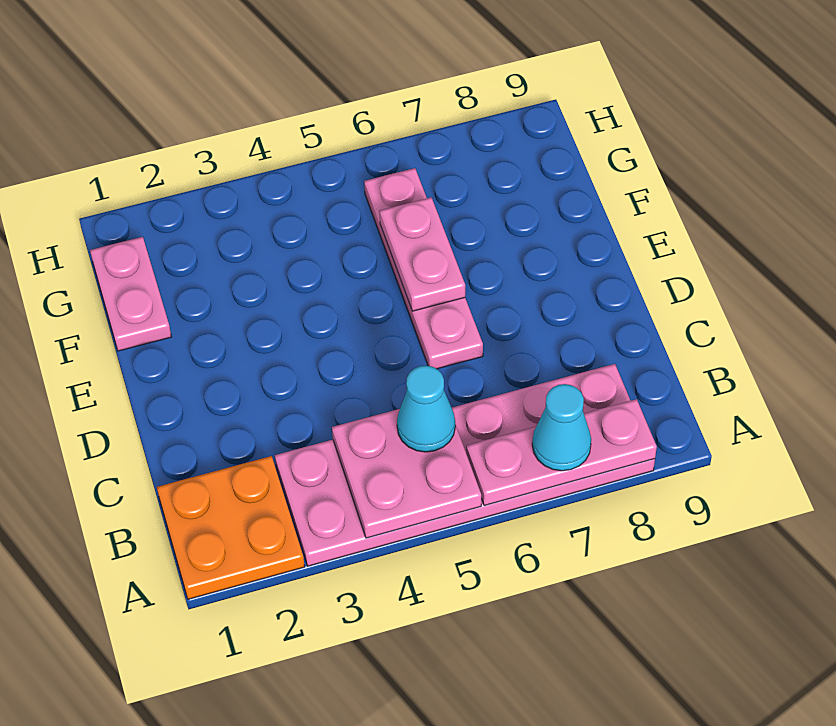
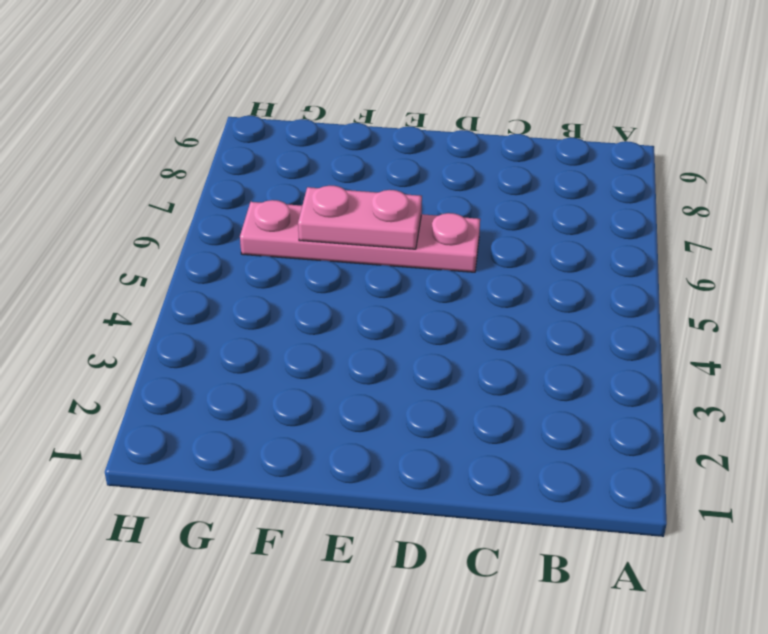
none -> orange 2x2 plate [157,456,305,599]
none -> pink 2x6 plate [275,364,655,566]

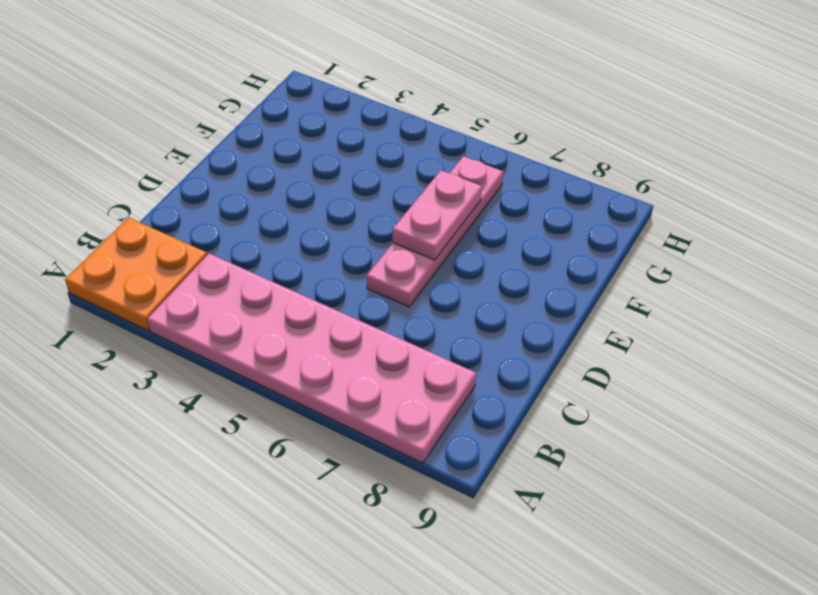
none -> pink 1x2 plate [90,237,171,351]
none -> pink 2x2 plate [332,409,481,538]

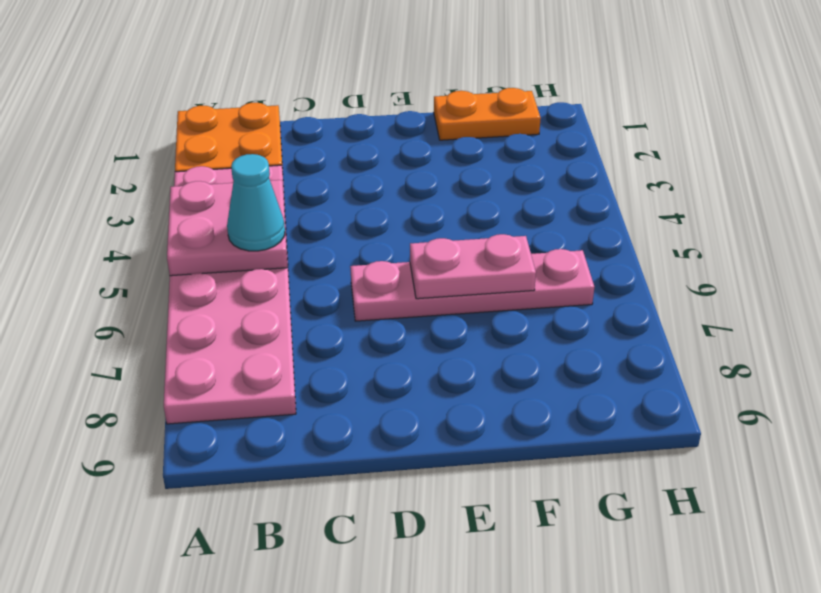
orange 1x2 plate [434,88,541,140] -> pink 1x2 plate [90,237,171,351]
none -> pink 1x3 plate [466,399,657,506]
none -> cyan 1x1 cone [532,384,591,471]

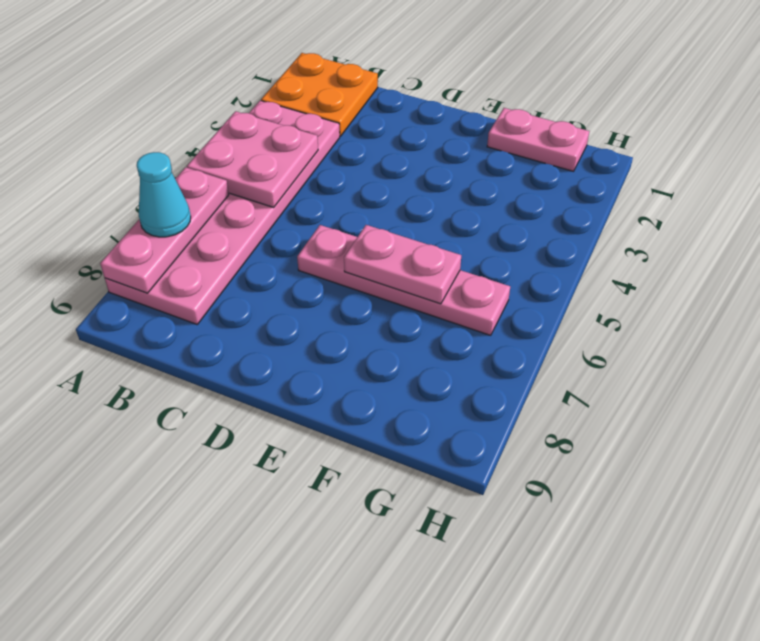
none -> cyan 1x1 cone [397,366,455,452]

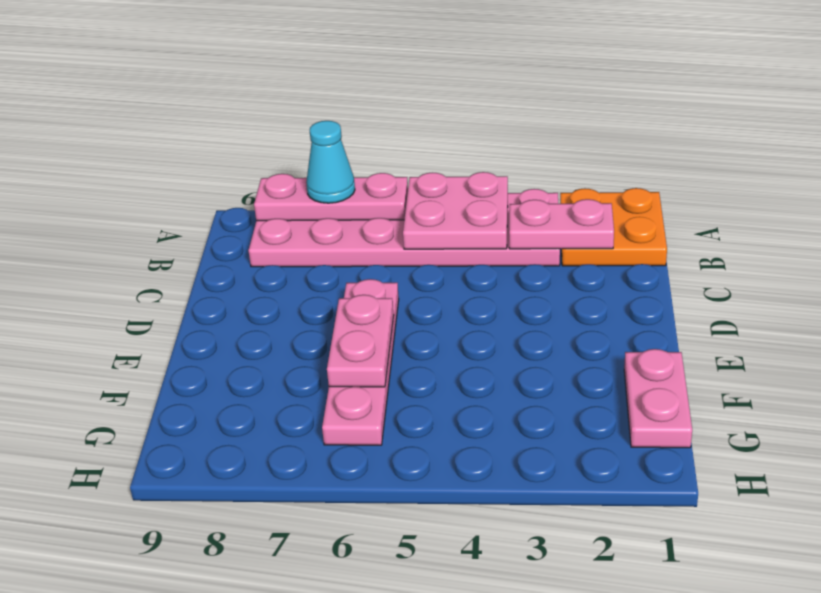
pink 1x2 plate [509,199,614,249] -> none
none -> cyan 1x1 cone [397,366,455,452]

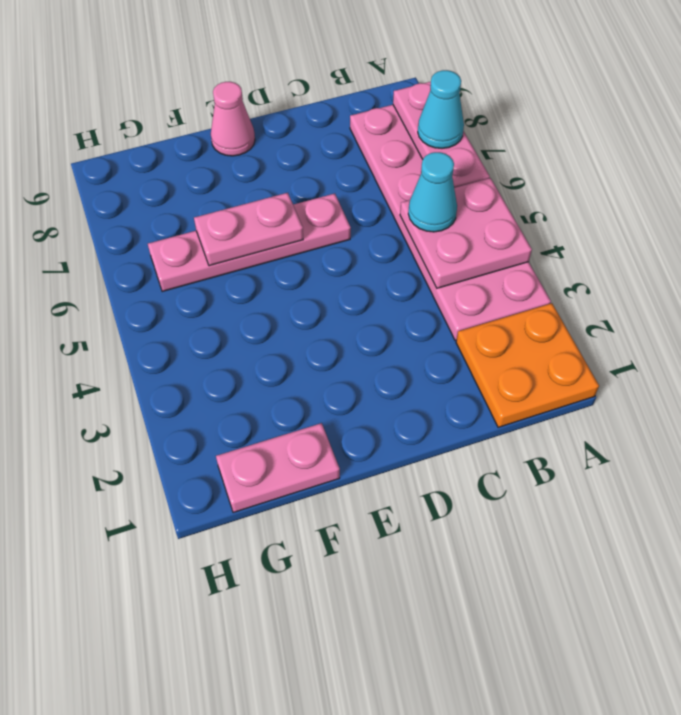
pink 1x1 cone [211,82,255,156] -> none

